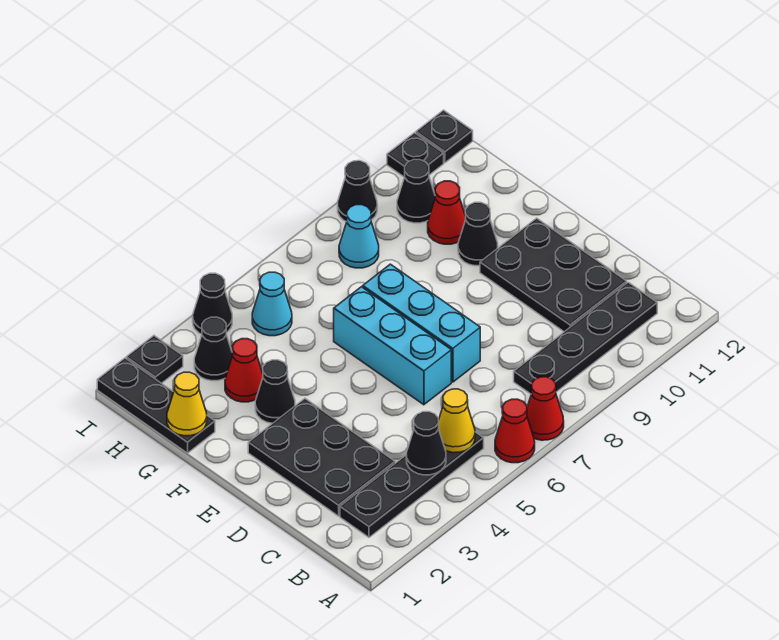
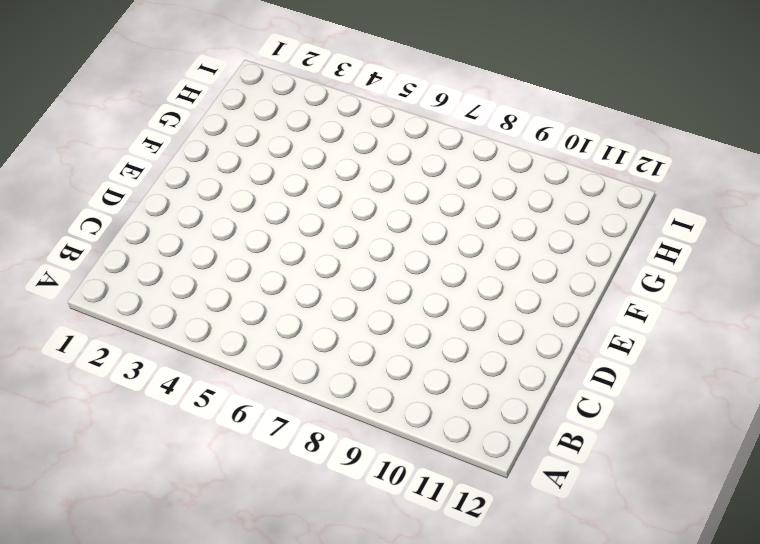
none -> red 1x1 cone [495,399,535,463]
none -> red 1x1 cone [527,377,564,440]
none -> black 1x4 plate [340,432,484,537]

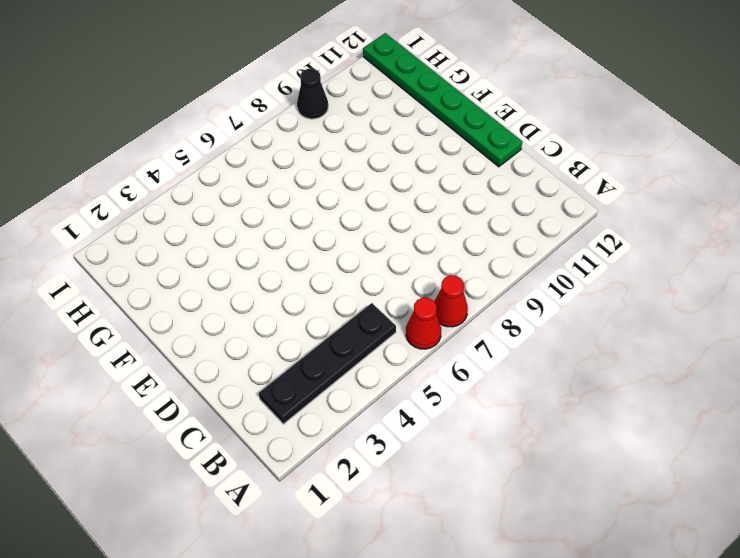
green 1x6 plate [363,33,522,167] -> black 1x1 plate [416,110,473,163]
none -> black 1x4 plate [514,282,657,394]
none -> black 2x3 plate [248,399,395,516]
none -> black 2x3 plate [480,218,627,332]

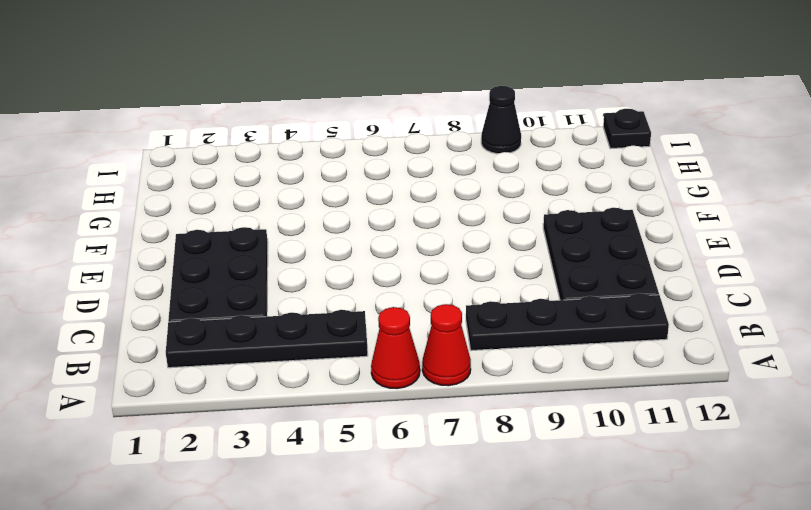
none -> cyan 1x3 brick [334,287,451,405]
none -> cyan 1x3 brick [363,264,480,382]
none -> black 1x1 cone [255,360,295,423]

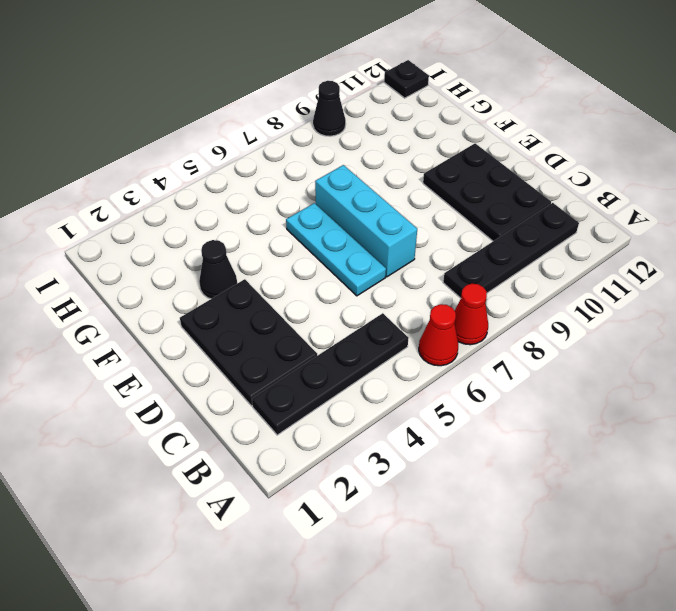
cyan 1x3 plate [286,203,386,296] -> cyan 1x3 brick [334,287,451,405]
none -> black 1x1 cone [458,202,498,266]
none -> black 1x3 plate [97,358,215,453]
none -> red 1x1 cone [225,339,263,402]

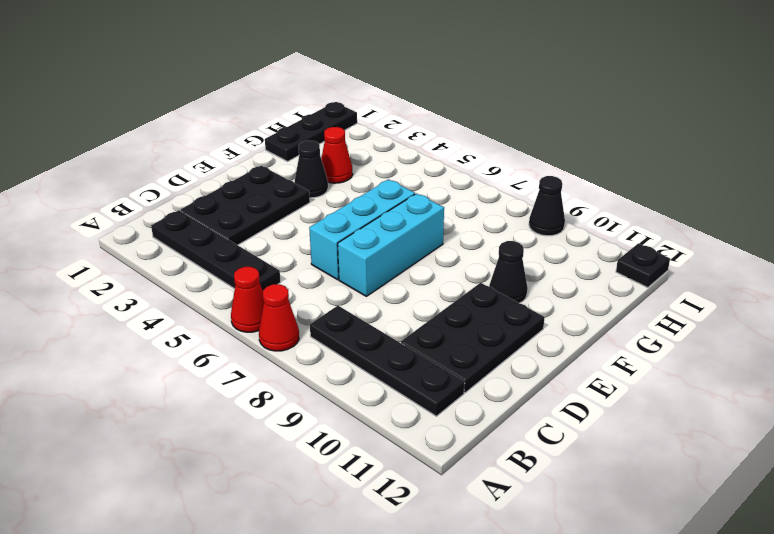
none -> red 1x1 cone [428,181,466,244]
none -> black 1x1 cone [194,317,233,381]
none -> cyan 1x1 cone [252,272,292,336]

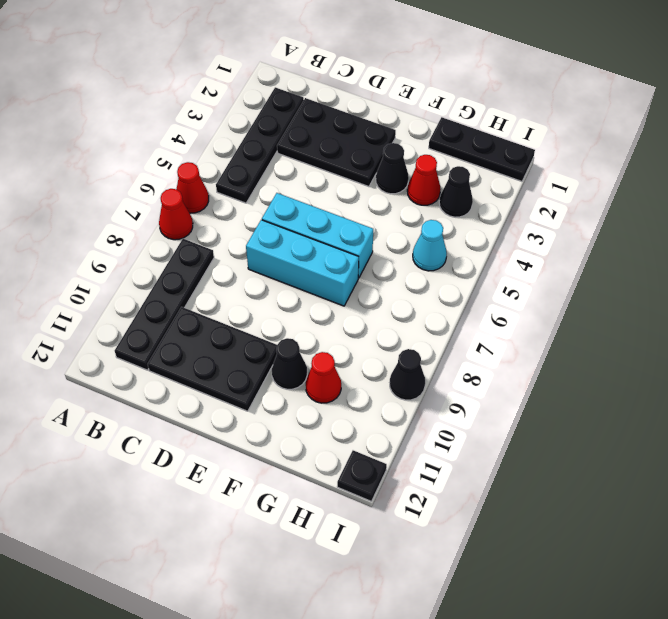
none -> cyan 1x1 cone [339,205,379,268]
none -> black 1x1 cone [397,160,435,223]
none -> black 1x1 plate [126,336,183,383]

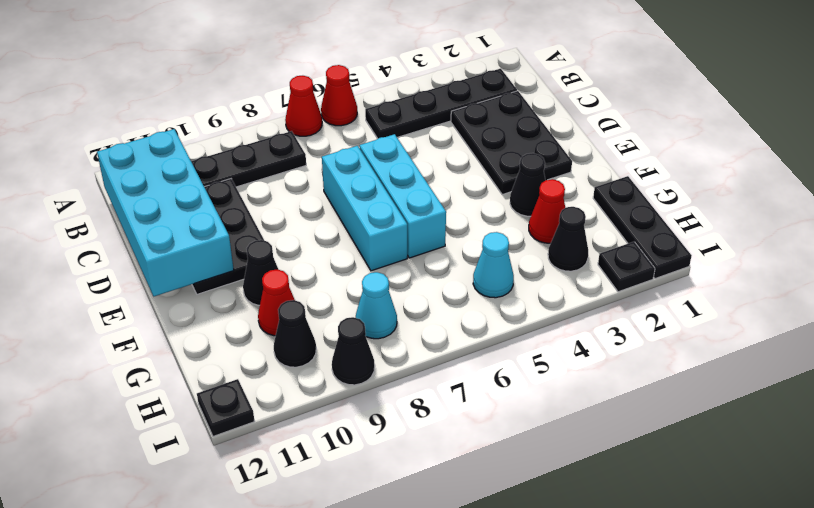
cyan 2x4 brick [97,129,234,296] -> none
none -> black 1x1 cone [193,273,232,334]
none -> black 1x1 plate [387,133,444,177]
none -> black 1x1 cone [406,412,446,475]

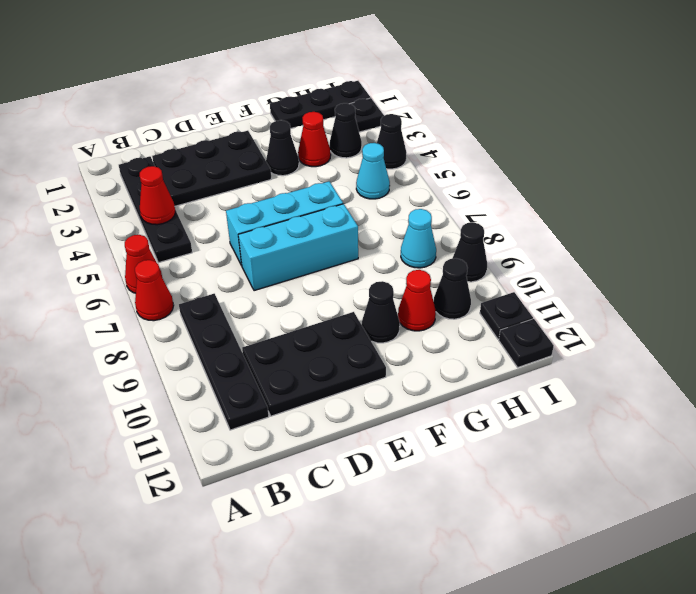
red 1x1 cone [140,166,176,225] -> black 1x1 cone [406,412,446,475]
none -> yellow 1x1 cone [438,389,475,453]
none -> yellow 1x1 cone [167,372,207,436]

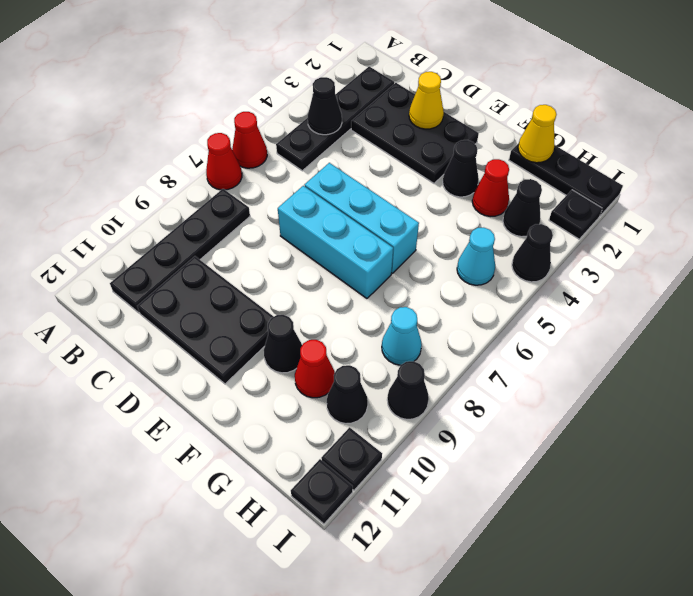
yellow 1x1 cone [409,72,444,129] -> yellow 1x1 cone moved to [438,389,475,453]

